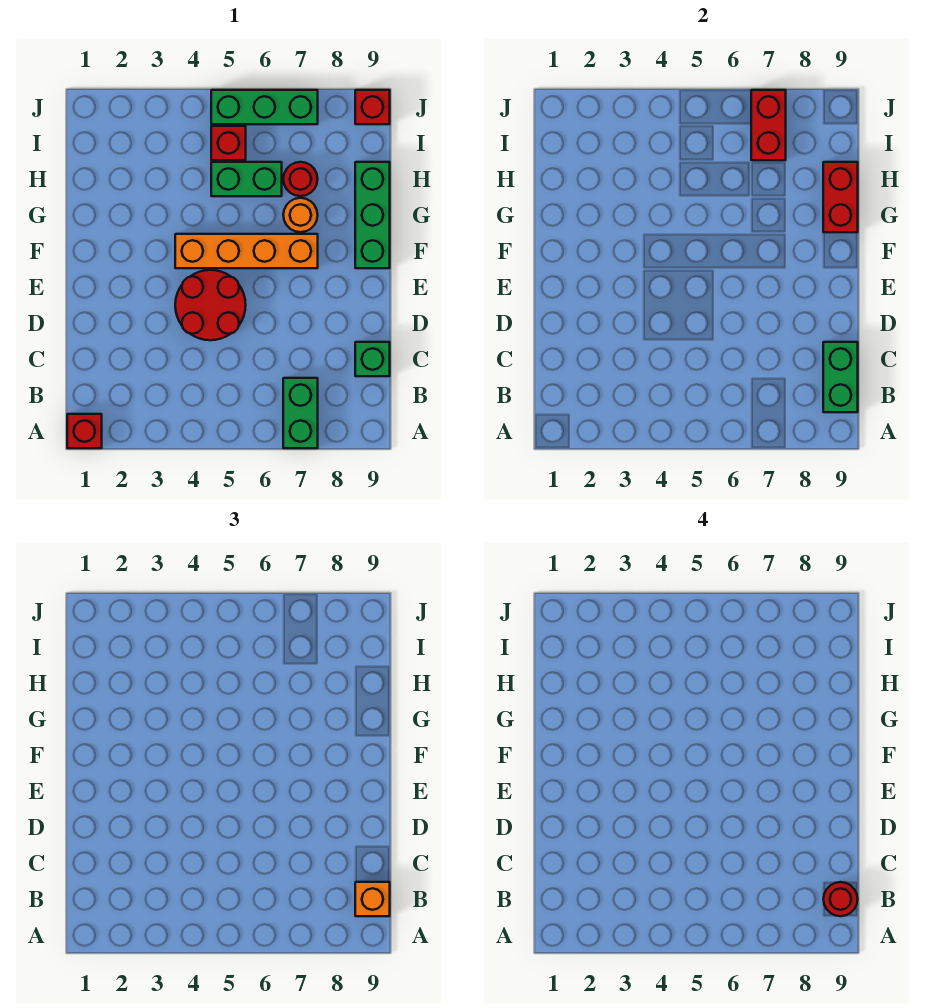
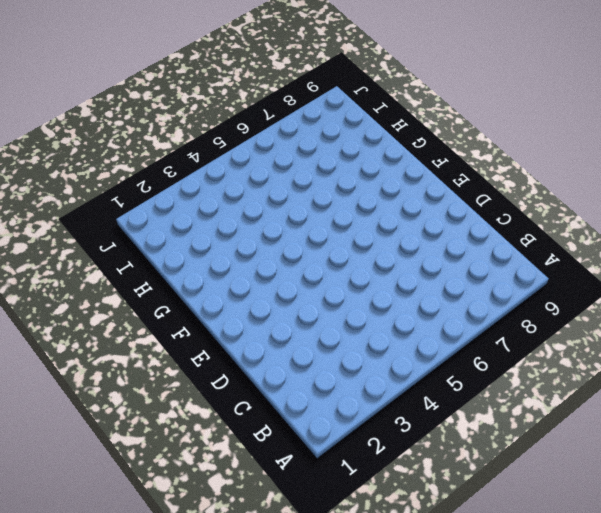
none -> red 1x1 brick [67,414,102,448]
none -> green 1x2 brick [283,378,318,448]
none -> green 1x1 brick [355,342,390,376]

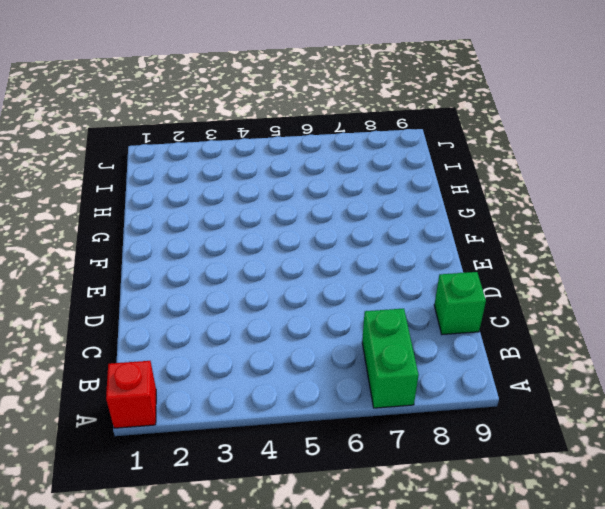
none -> red 2x2 round brick [175,270,246,340]
none -> orange 1x4 brick [175,234,318,268]
none -> green 1x3 brick [355,162,390,268]

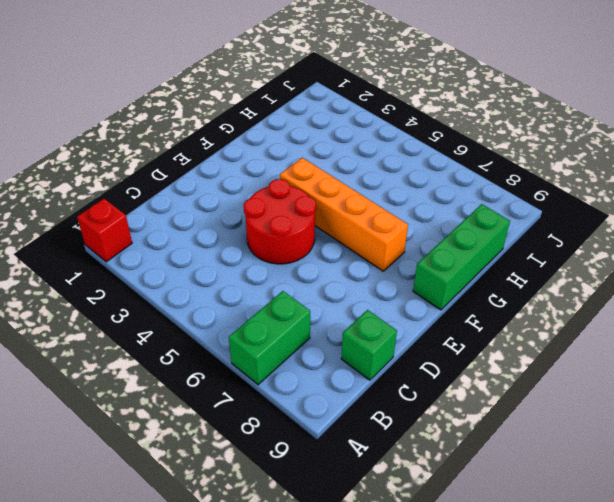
none -> orange 1x1 round brick [283,198,318,232]
none -> green 1x2 brick [211,162,282,196]
none -> red 1x1 round brick [283,162,318,196]

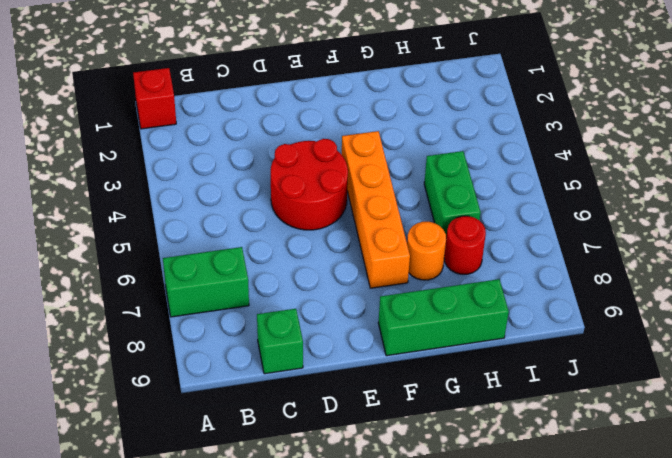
none -> red 1x1 brick [211,126,246,160]
none -> green 1x3 brick [211,90,318,124]
none -> red 1x1 brick [355,90,390,124]

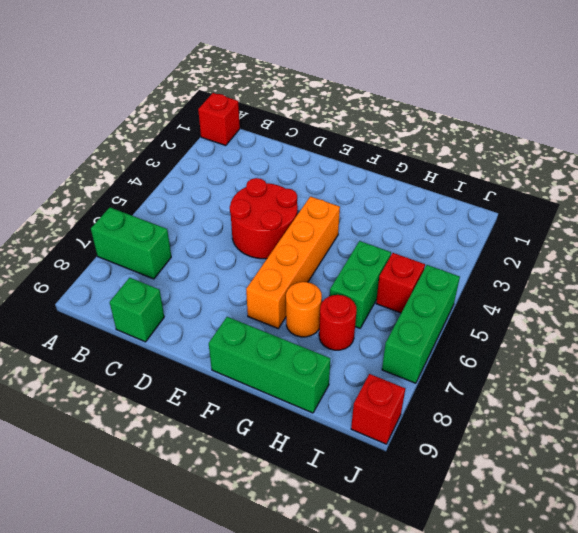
none -> green 1x2 brick [823,342,858,412]
none -> red 1x2 brick [823,162,858,232]
none -> red 1x2 brick [751,90,786,160]

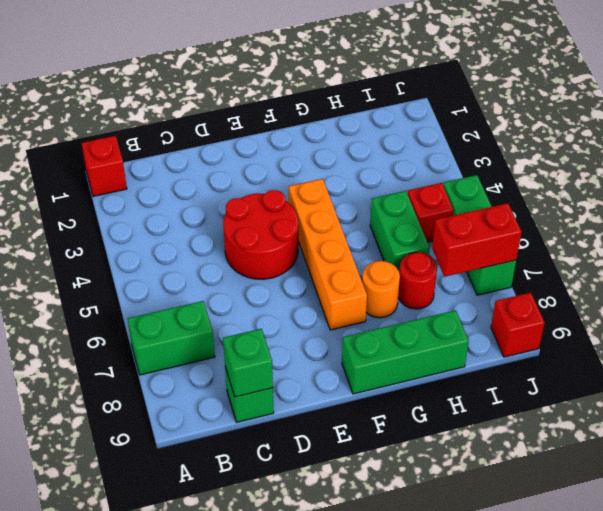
green 1x1 brick [223,329,273,397] -> green 1x2 brick [823,342,858,412]
none -> red 1x2 brick [823,162,858,232]
none -> orange 1x1 brick [355,882,390,916]
none -> red 1x1 round brick [823,882,858,916]

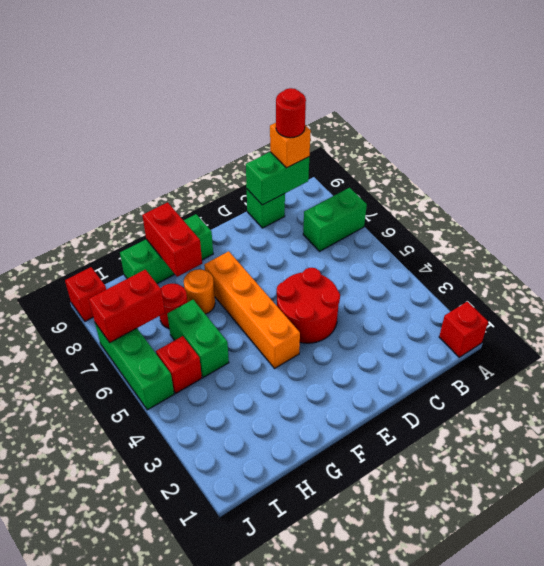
red 1x2 brick [142,202,202,277] -> red 1x2 brick turned to [823,162,858,232]

